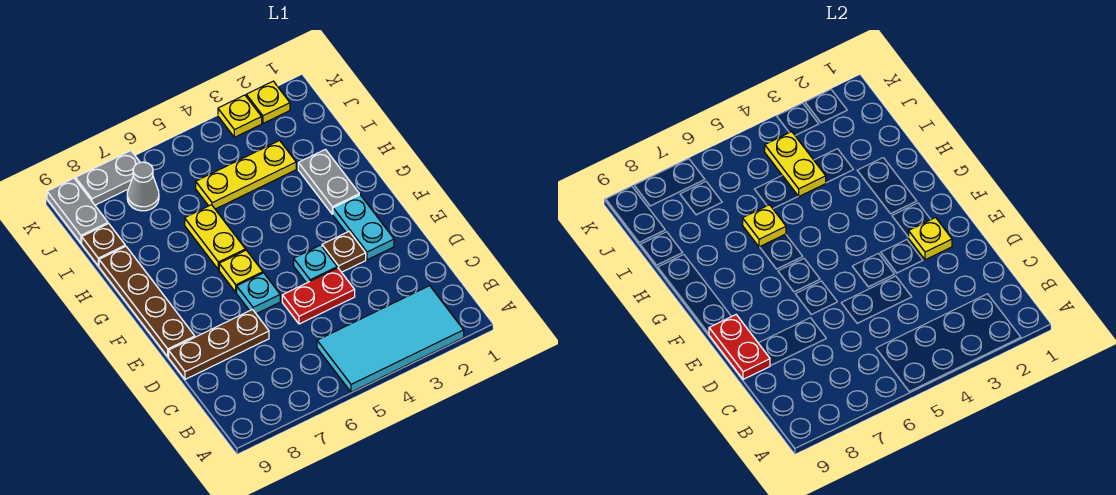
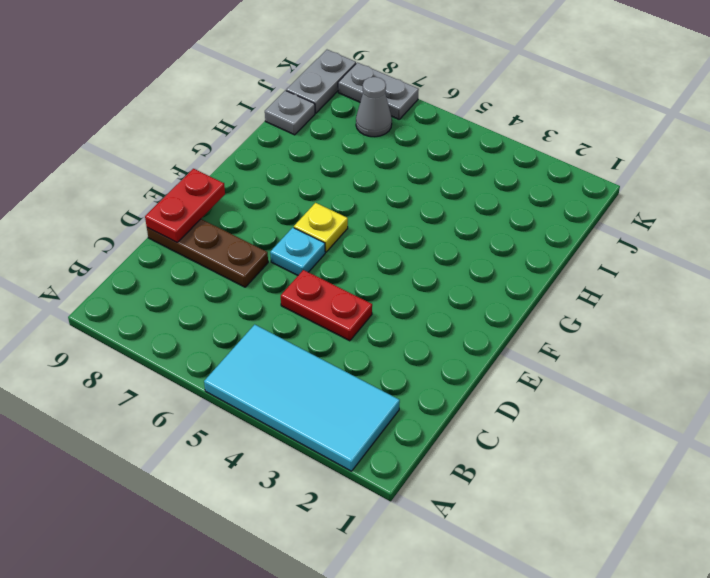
grey 1x1 plate [265,90,315,135] -> brown 1x1 plate [82,224,125,266]
none -> cyan 1x2 plate [333,195,394,260]
none -> brown 1x1 plate [322,232,366,272]
none -> cyan 1x1 plate [294,245,337,283]

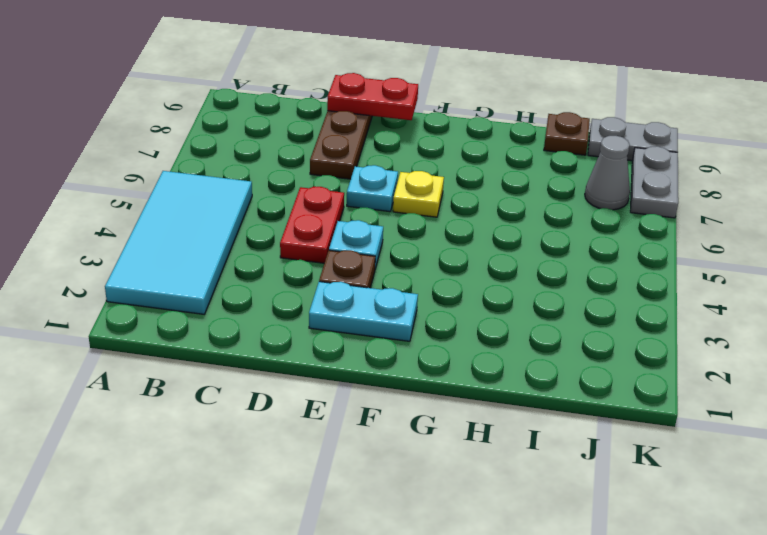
none -> brown 1x4 plate [99,246,195,357]
none -> grey 1x2 plate [298,149,359,214]
none -> yellow 1x2 plate [185,205,246,270]

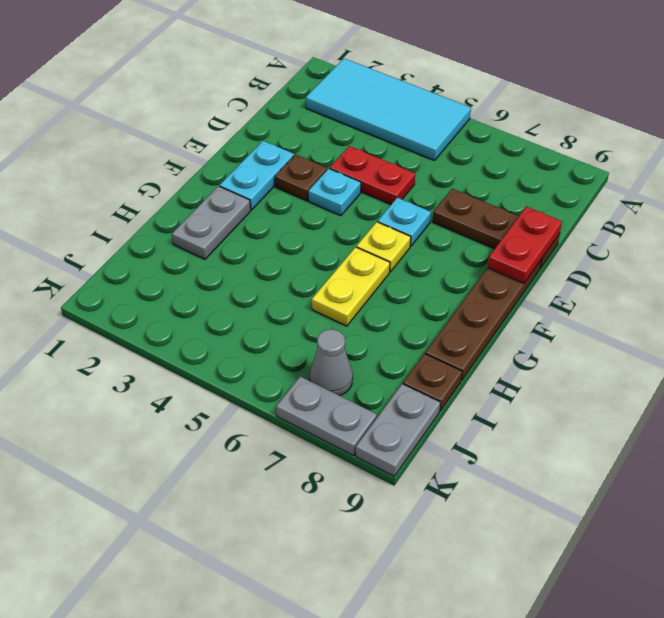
none -> yellow 1x3 plate [196,141,296,209]
none -> yellow 1x1 plate [246,81,290,123]
none -> yellow 1x1 plate [218,95,262,137]

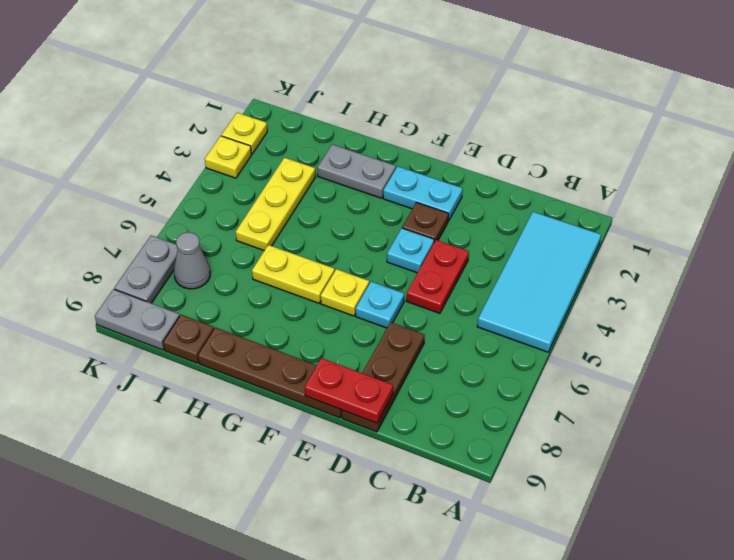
none -> yellow 1x1 plate [909,218,952,260]
none -> yellow 1x1 plate [743,205,786,247]
none -> yellow 1x2 plate [765,132,826,196]

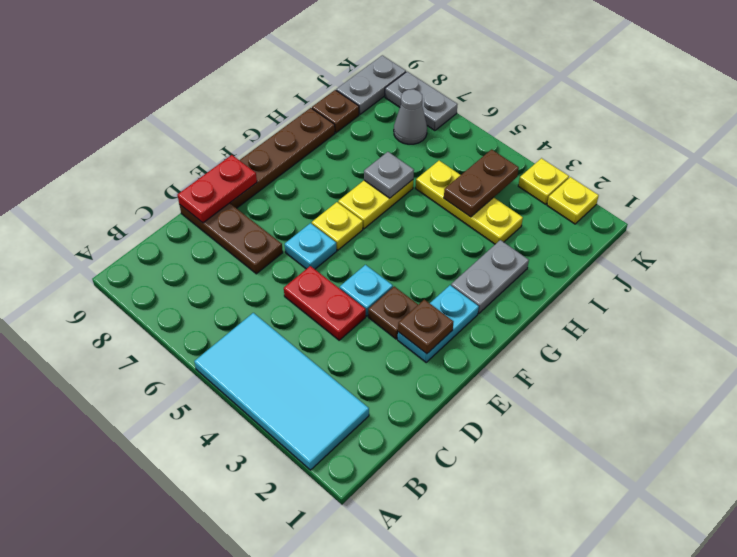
brown 1x1 plate [398,299,453,354] -> yellow 1x1 plate [909,218,952,260]
grey 1x1 plate [364,152,414,198] -> yellow 1x1 plate [743,205,786,247]
brown 1x2 plate [444,149,519,217] -> yellow 1x2 plate [765,132,826,196]

